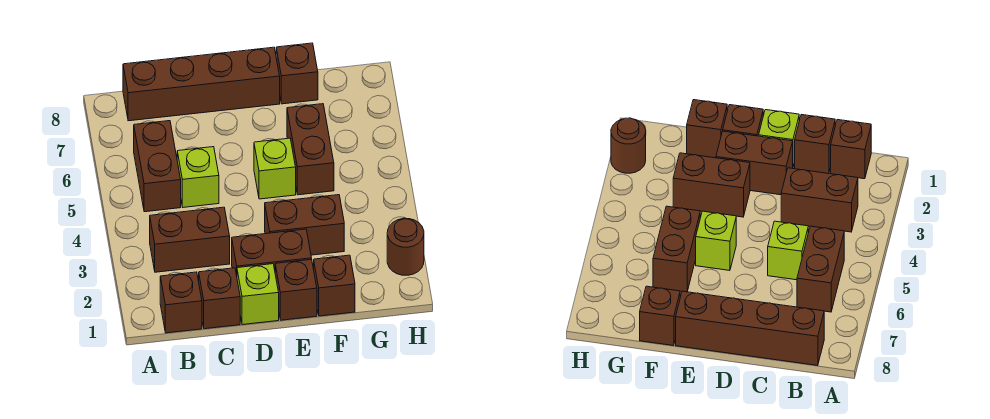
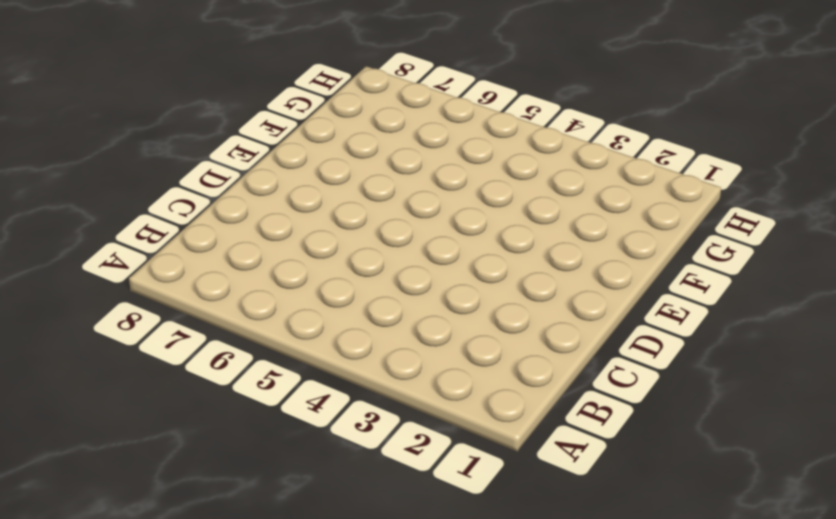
none -> brown 1x1 brick [160,272,202,333]
none -> brown 1x2 brick [150,207,230,272]
none -> brown 1x2 brick [134,121,181,212]

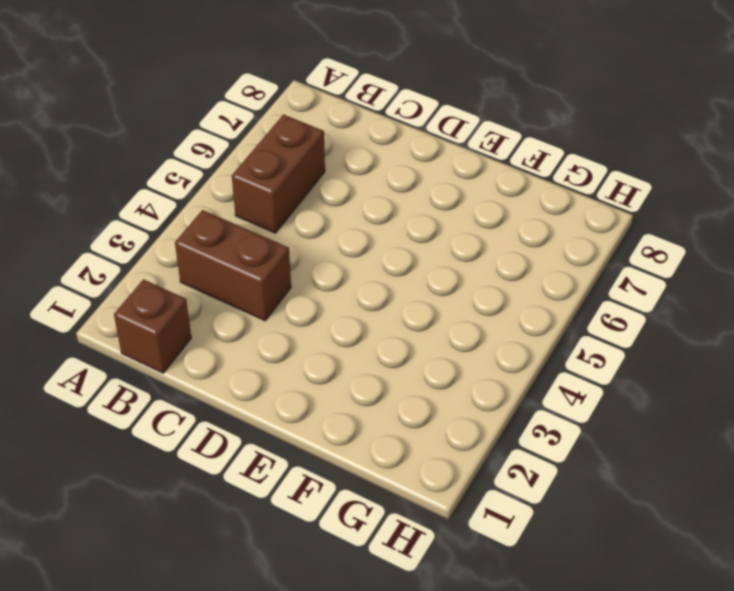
none -> brown 1x4 brick [123,47,280,121]
none -> brown 1x1 brick [199,268,240,329]
none -> lime 1x1 brick [177,147,219,207]

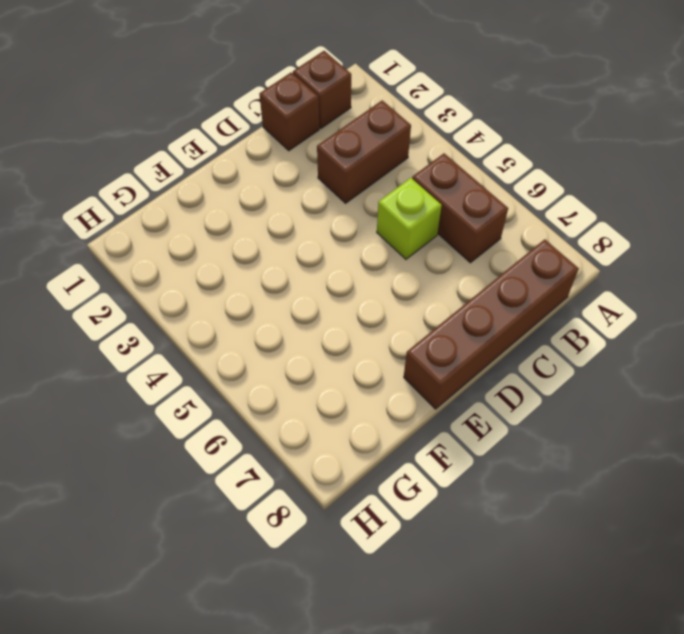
none -> lime 1x1 brick [237,264,279,325]
none -> brown 1x2 brick [232,229,312,275]
none -> brown 1x1 brick [275,259,317,320]

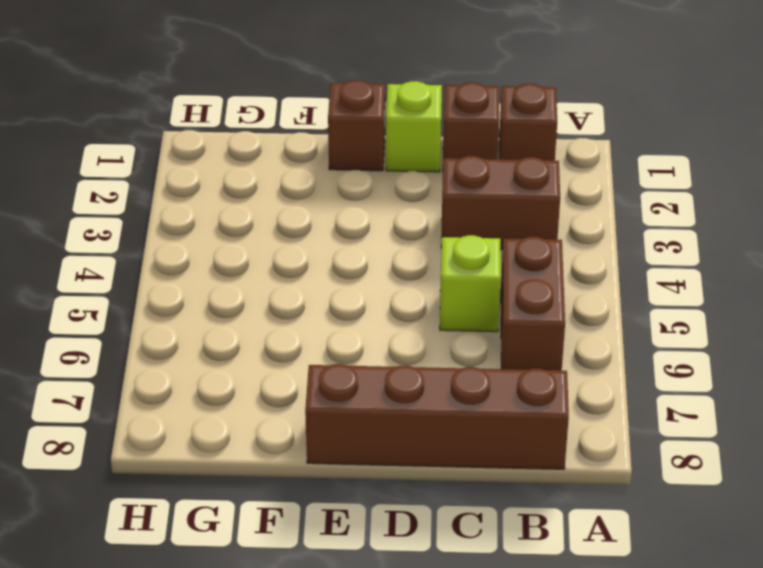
none -> brown 1x2 brick [232,229,312,275]
none -> brown 1x2 brick [265,195,344,255]
none -> lime 1x1 brick [254,138,296,199]

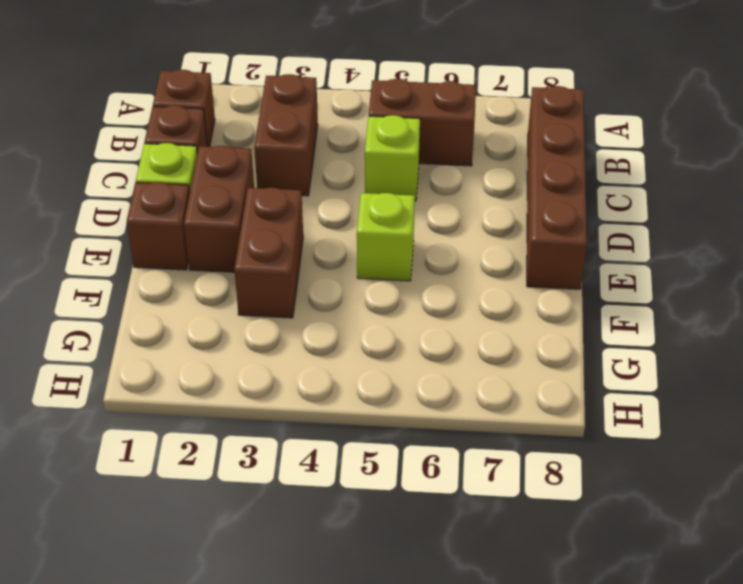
none -> brown 1x1 brick [314,255,355,316]
none -> brown 1x2 brick [287,104,334,195]
none -> brown 1x1 brick [276,43,318,104]

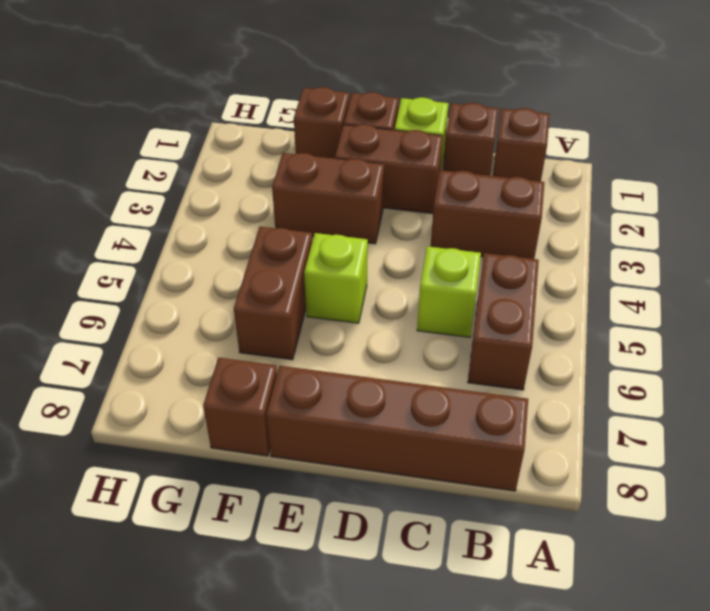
none -> brown 1x1 round brick [387,218,424,275]

